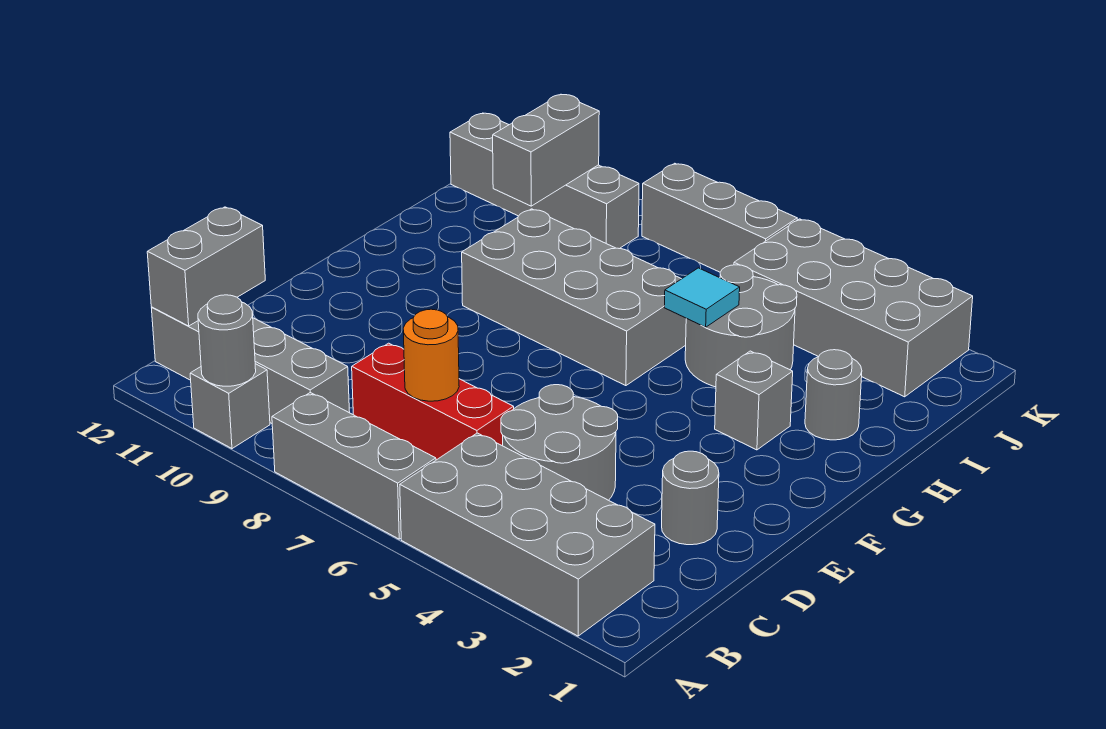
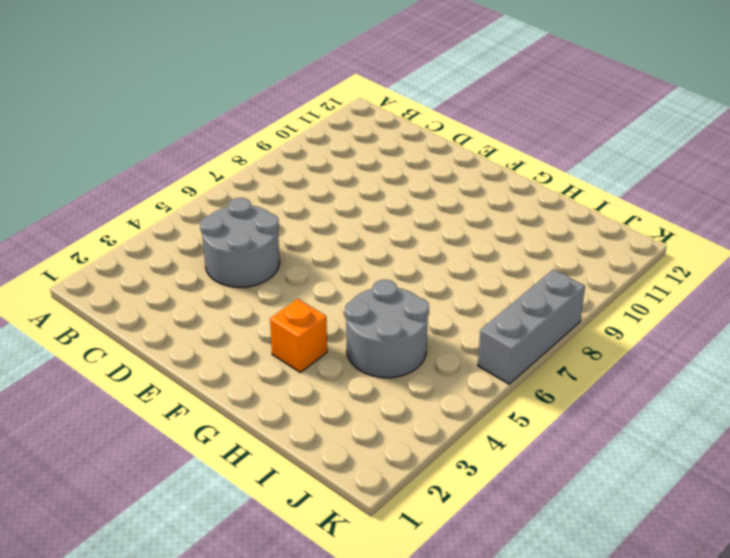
orange 1x1 brick [270,299,327,372] -> grey 1x1 brick [715,351,793,450]
none -> grey 2x4 brick [400,433,655,636]
none -> grey 1x3 brick [272,393,436,539]
none -> grey 1x1 brick [190,364,270,449]

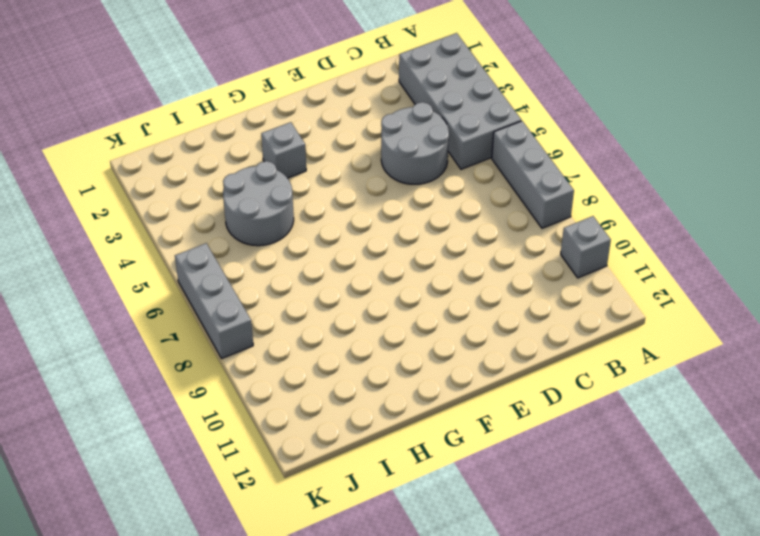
none -> grey 1x4 brick [152,307,350,423]
none -> red 1x3 brick [352,343,514,460]
none -> grey 1x1 round brick [662,451,719,545]

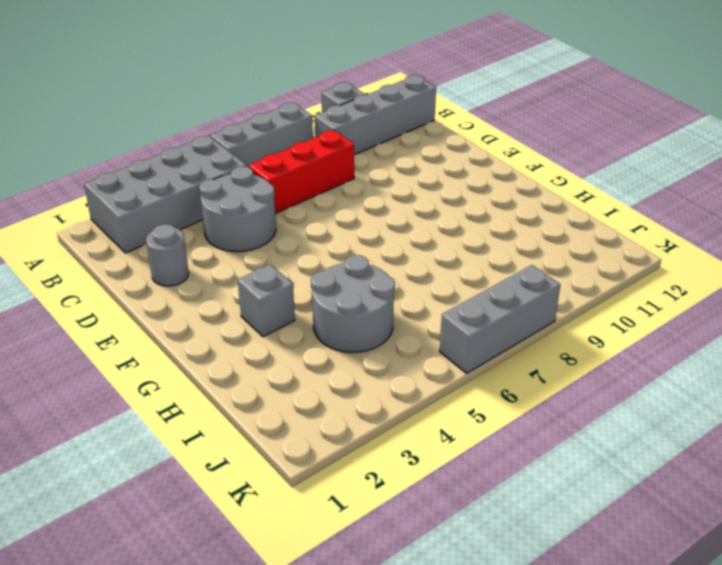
none -> grey 2x4 brick [462,209,686,386]
none -> grey 1x1 round brick [805,350,862,440]
none -> grey 2x4 brick [734,219,973,397]

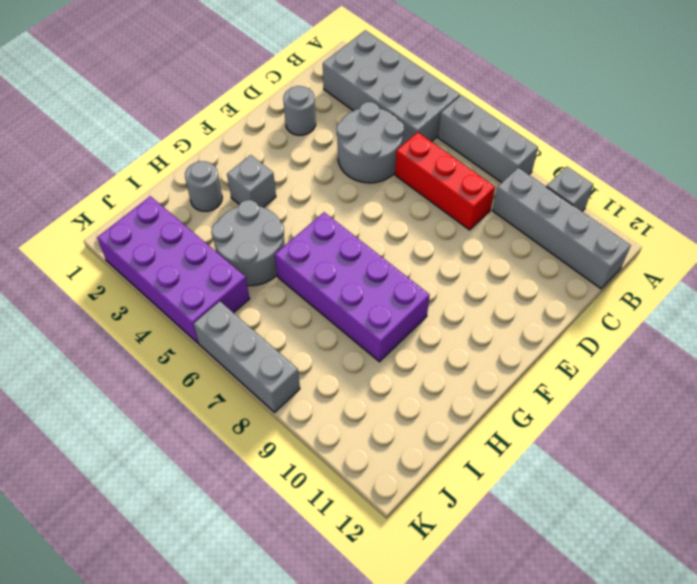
purple 2x4 brick [275,212,430,362] -> grey 2x4 brick [462,209,686,386]
purple 2x4 brick [97,196,250,343] -> grey 2x4 brick [734,219,973,397]
none -> grey 1x4 brick [450,113,639,249]
none -> grey 1x1 round brick [198,295,256,386]
none -> grey 1x2 brick [147,207,265,326]

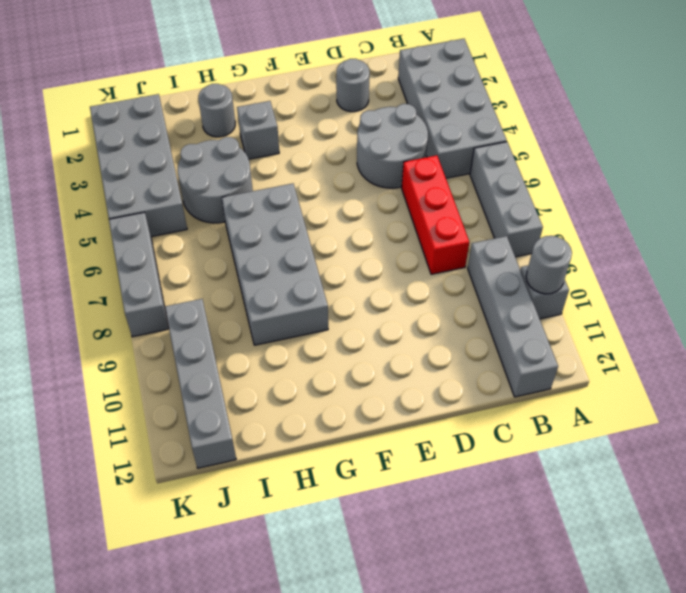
none -> grey 1x2 brick [147,207,265,326]
none -> orange 1x1 round brick [403,309,459,401]
none -> cyan 1x1 tile [664,268,740,327]

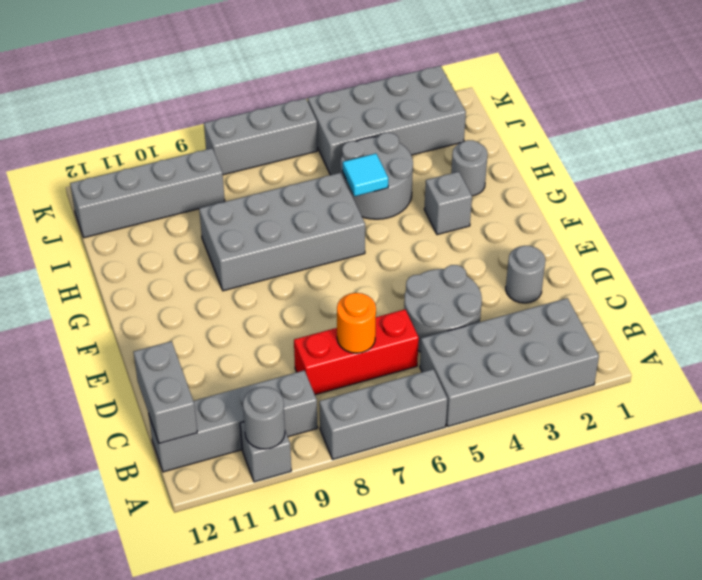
none -> grey 1x2 brick [493,95,599,206]

